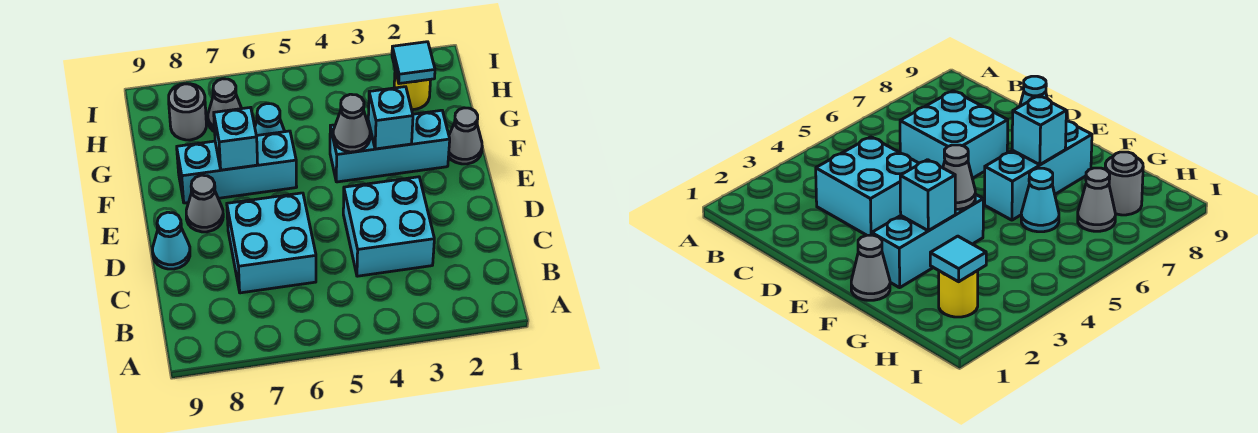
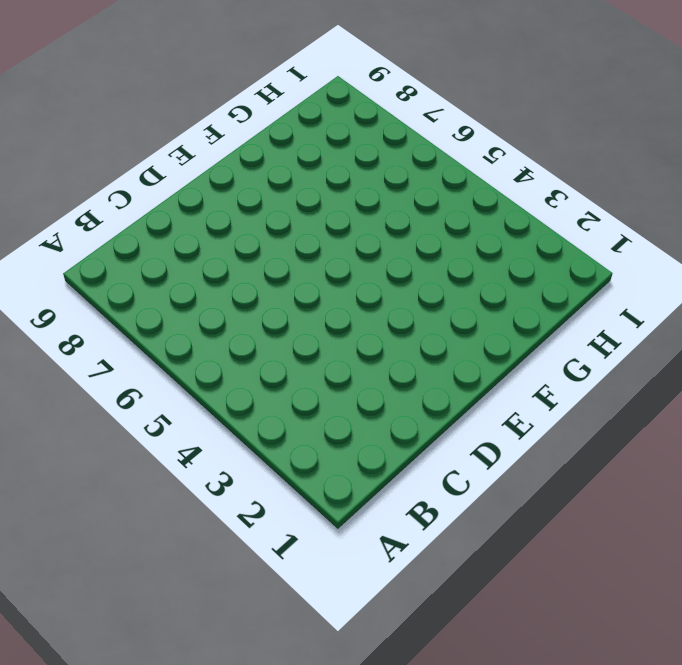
none -> cyan 2x2 brick [343,177,434,276]
none -> cyan 2x2 brick [227,193,316,293]
none -> cyan 1x1 cone [153,212,190,269]

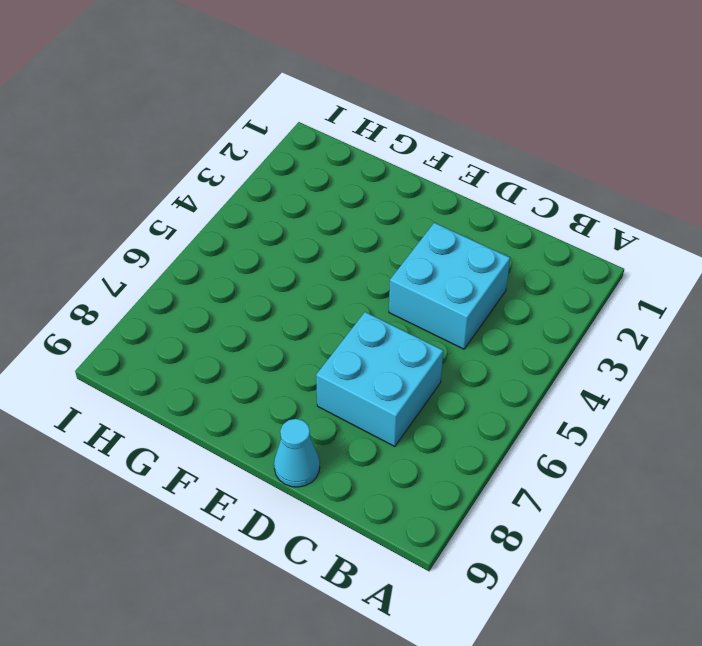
none -> grey 1x1 cone [186,175,223,232]
none -> grey 1x1 cone [449,108,482,164]
none -> cyan 1x3 brick [330,110,450,182]

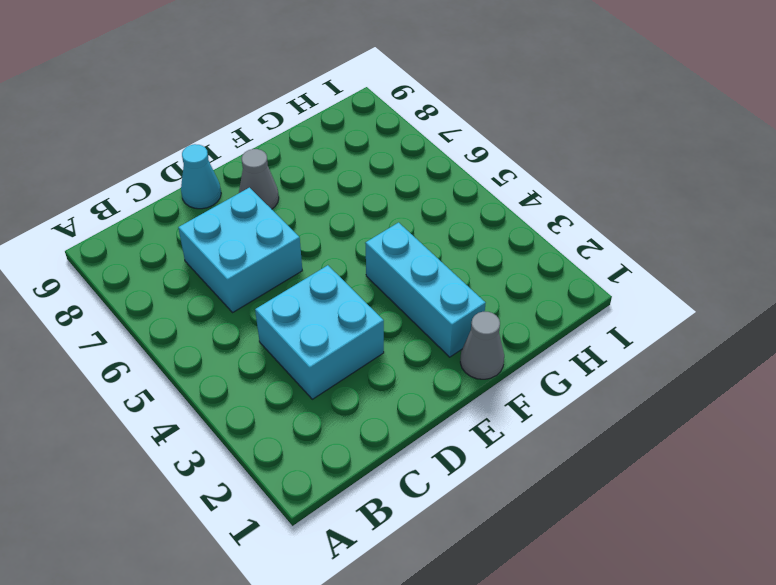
none -> cyan 1x3 brick [177,131,297,203]
none -> cyan 1x1 cone [255,104,285,136]
none -> yellow 1x1 round brick [394,70,431,110]

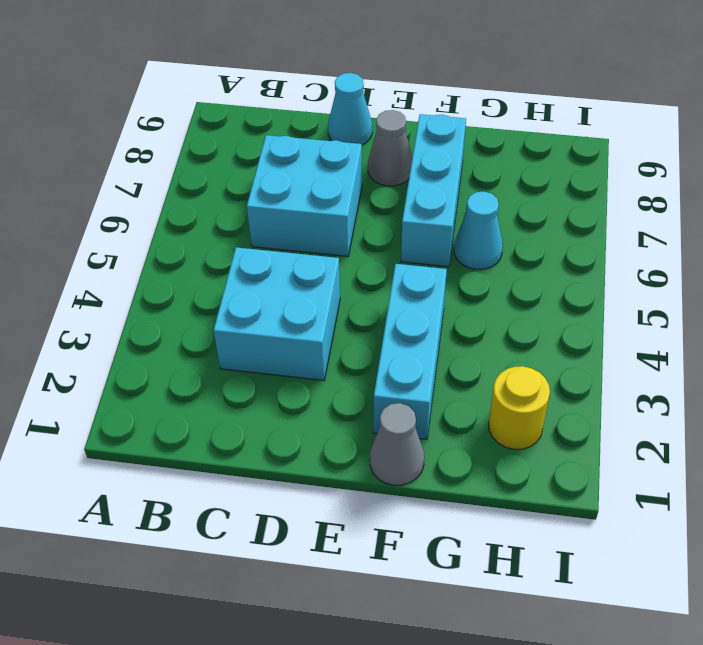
none -> grey 1x1 cone [208,79,242,132]
none -> grey 1x1 round brick [169,84,206,140]
none -> cyan 1x1 brick [368,87,413,149]

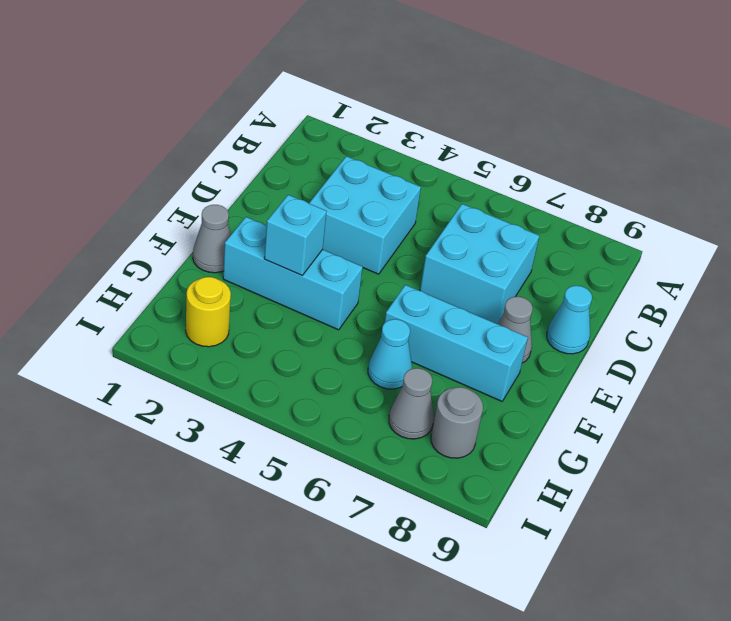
none -> grey 1x1 cone [333,94,370,152]
none -> cyan 1x1 brick [214,107,258,170]
none -> cyan 1x1 tile [392,42,435,84]

